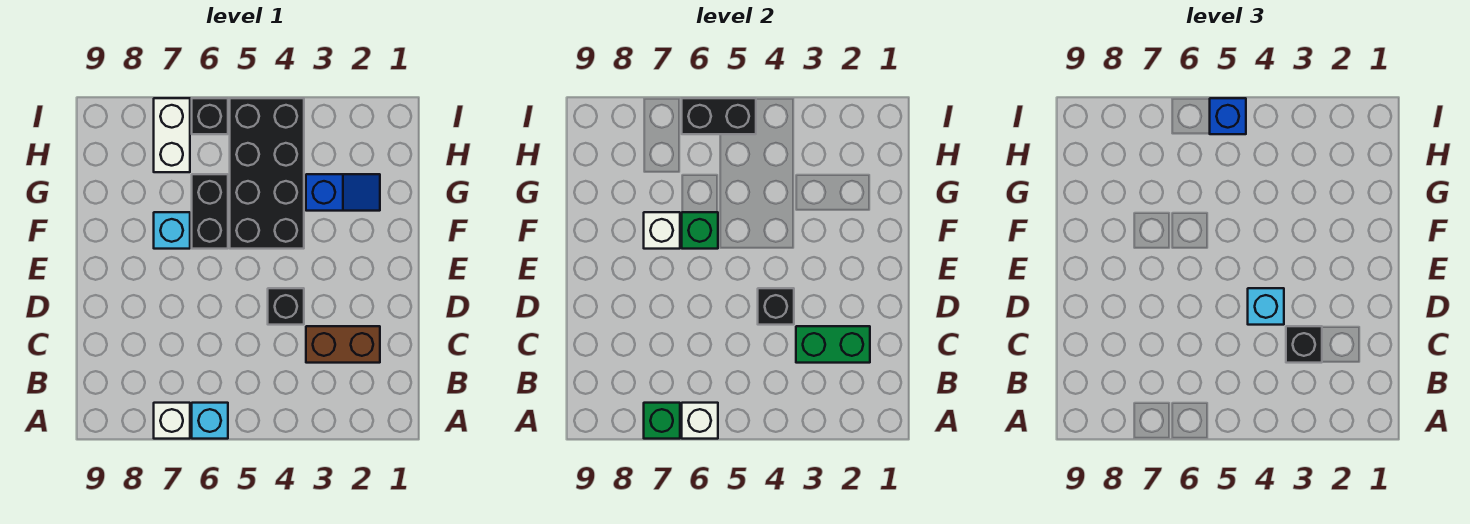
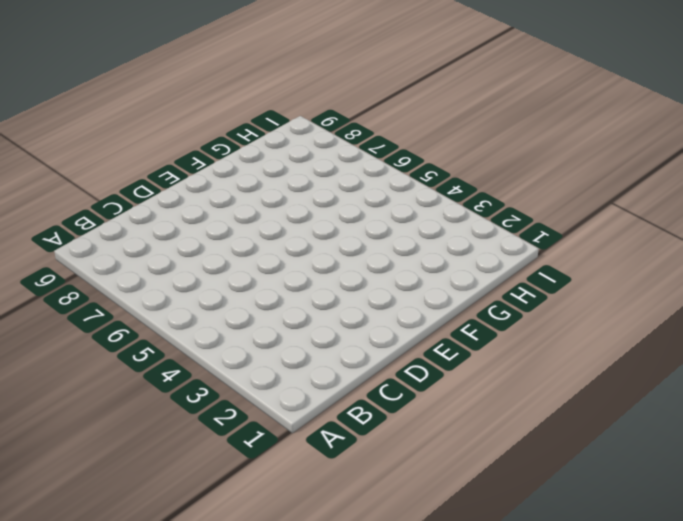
none -> cyan 1x1 brick [192,403,228,439]
none -> white 1x1 brick [154,403,190,439]
none -> brown 1x2 brick [306,326,380,363]

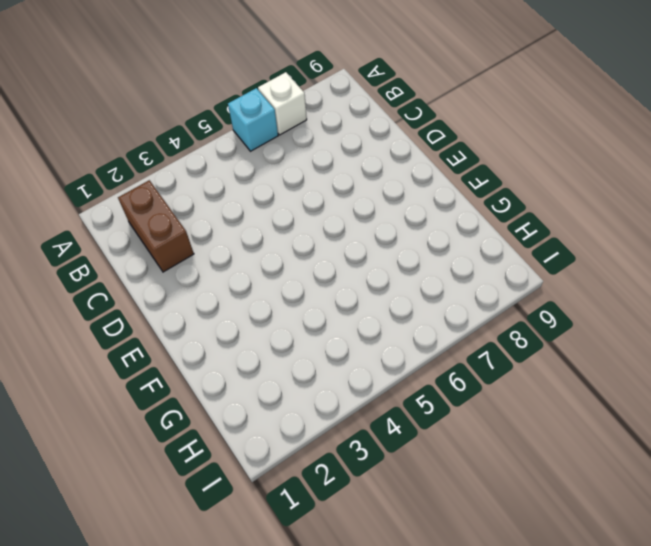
brown 1x2 brick [118,180,194,272] -> brown 1x2 brick turned to [306,326,380,363]
none -> black 1x1 brick [268,288,304,325]
none -> black 2x4 brick [230,98,304,249]
none -> black 1x2 brick [192,174,228,249]

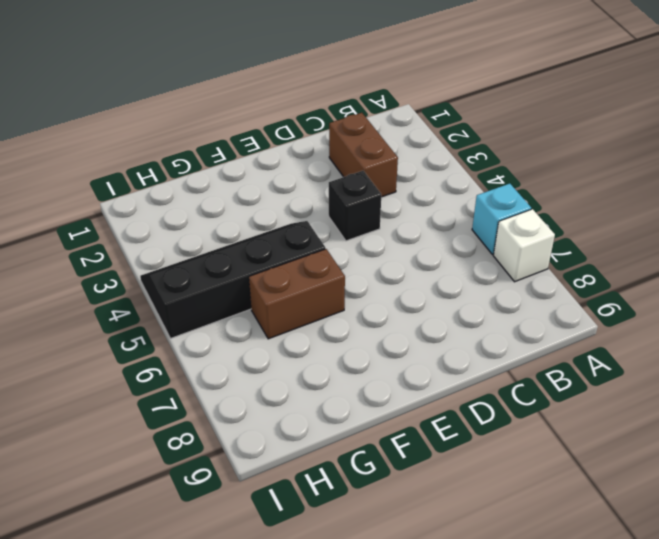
black 2x4 slope [140,221,325,338] -> black 2x4 brick [230,98,304,249]
brown 1x2 brick [249,249,345,339] -> black 1x2 brick [192,174,228,249]
none -> cyan 1x1 brick [154,212,190,249]
none -> blue 1x2 slope [306,174,380,211]
none -> white 1x2 brick [154,98,190,172]

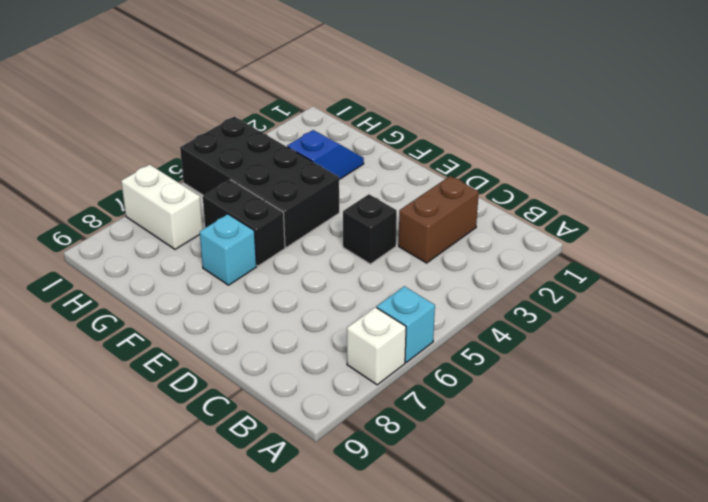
none -> black 1x1 brick [192,98,228,134]
none -> white 1x1 brick [682,403,718,439]
none -> green 1x1 brick [644,403,680,439]

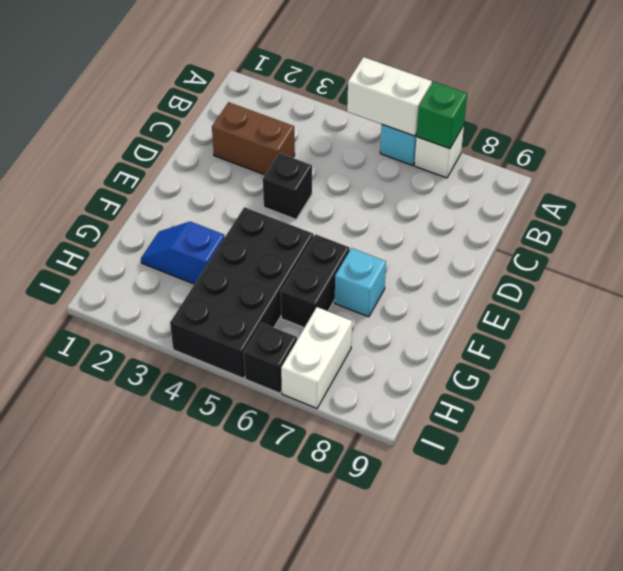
white 1x2 brick [347,57,432,136] -> white 1x1 brick [682,403,718,439]
none -> green 1x2 brick [796,326,870,363]
none -> black 1x1 brick [758,288,794,325]
none -> green 1x1 brick [682,212,718,249]

